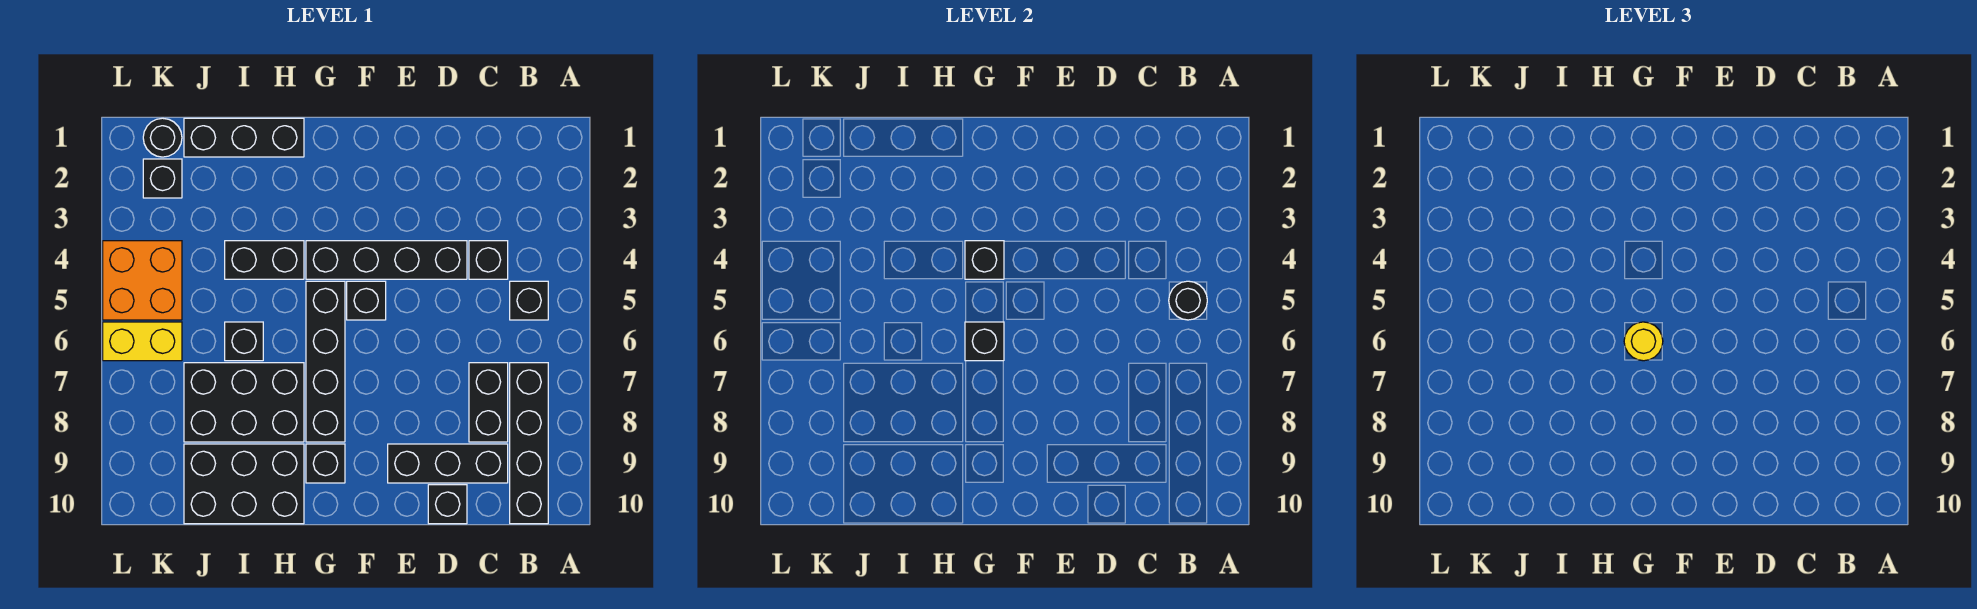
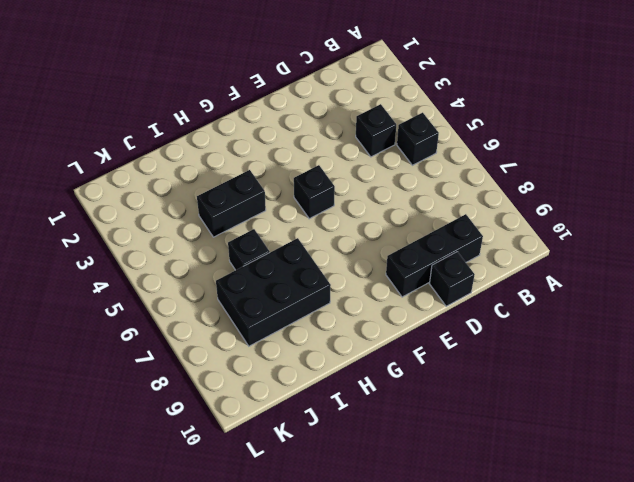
none -> black 1x4 brick [510,363,548,524]
none -> black 1x2 brick [469,363,508,442]
none -> black 1x4 brick [306,241,467,279]

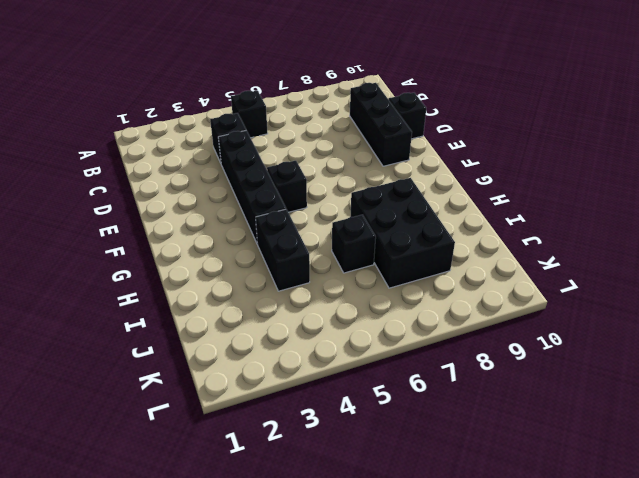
none -> black 1x4 brick [510,363,548,524]
none -> black 1x2 brick [469,363,508,442]
none -> black 1x4 brick [306,281,345,442]

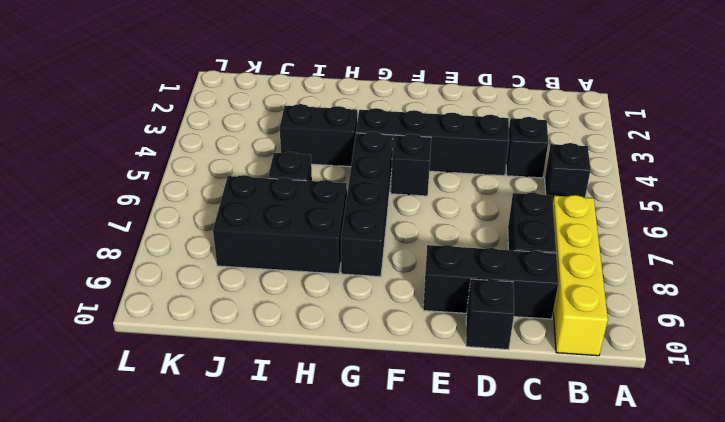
yellow 1x4 brick [553,195,608,356] -> black 1x4 brick [510,363,548,524]
none -> black 1x1 brick [306,444,345,483]
none -> black 1x3 brick [184,118,304,157]
none -> black 2x3 brick [184,444,304,524]

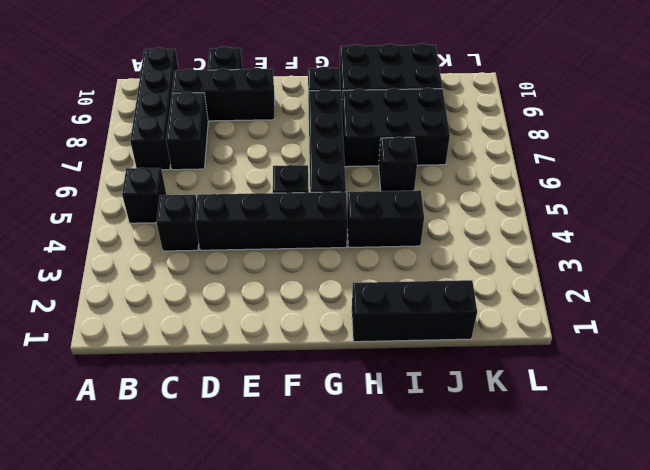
none -> black 1x1 round brick [143,118,182,157]
none -> black 1x1 brick [143,159,182,198]
none -> orange 2x2 brick [103,241,182,320]

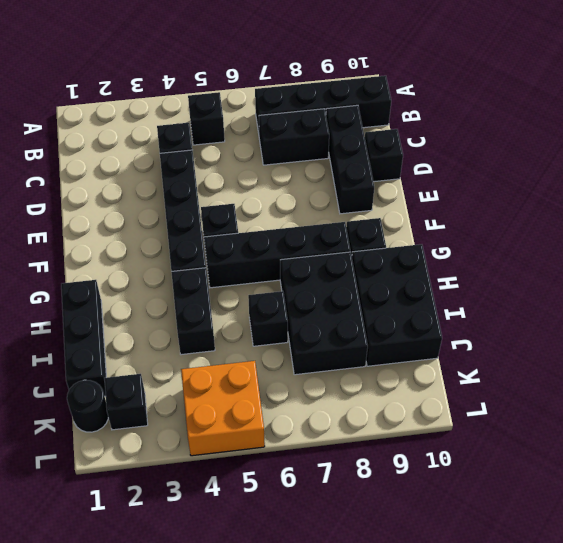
none -> yellow 1x2 brick [103,322,182,361]
none -> black 1x1 round brick [1169,281,1207,320]
none -> black 1x1 brick [965,241,1004,279]

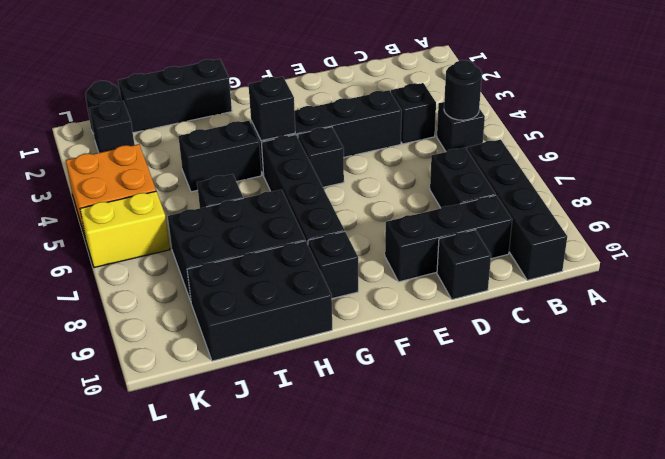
none -> black 1x1 brick [965,322,1004,361]
none -> yellow 1x1 round brick [1624,322,1663,361]

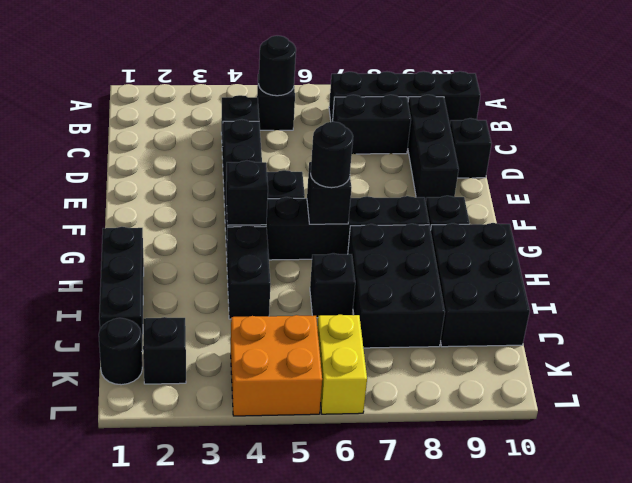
black 1x1 round brick [311,121,353,188] -> yellow 1x1 round brick [1624,322,1663,361]

